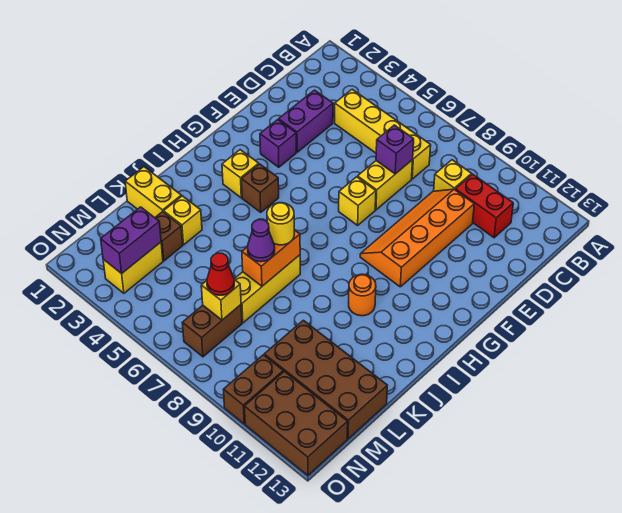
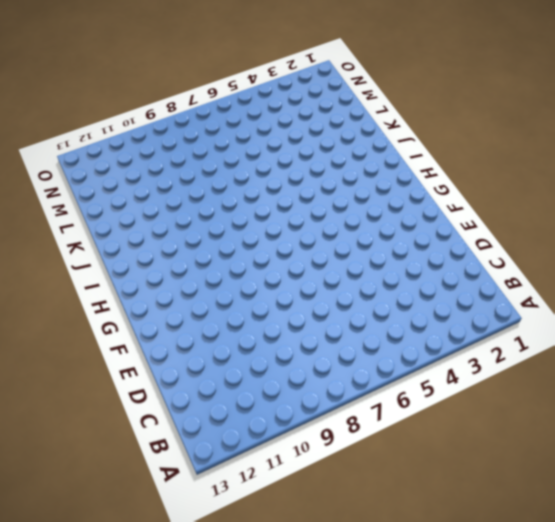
none -> yellow 1x4 brick [335,89,431,179]
none -> yellow 1x1 brick [434,160,472,191]
none -> red 1x2 brick [455,174,513,238]

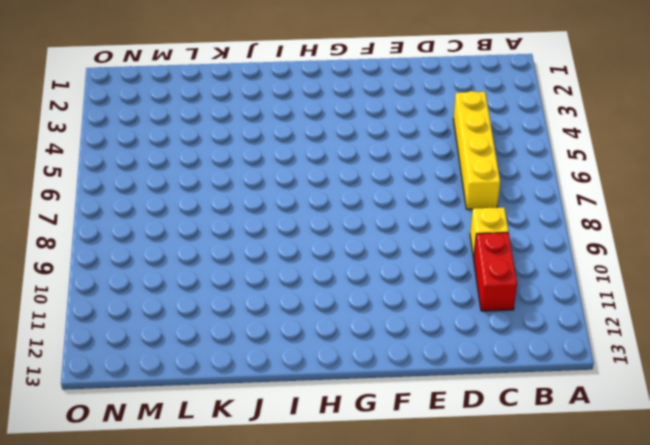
none -> purple 1x2 brick [279,90,333,152]
none -> yellow 1x2 brick [358,160,413,210]
none -> orange 2x4 slope [360,189,474,287]

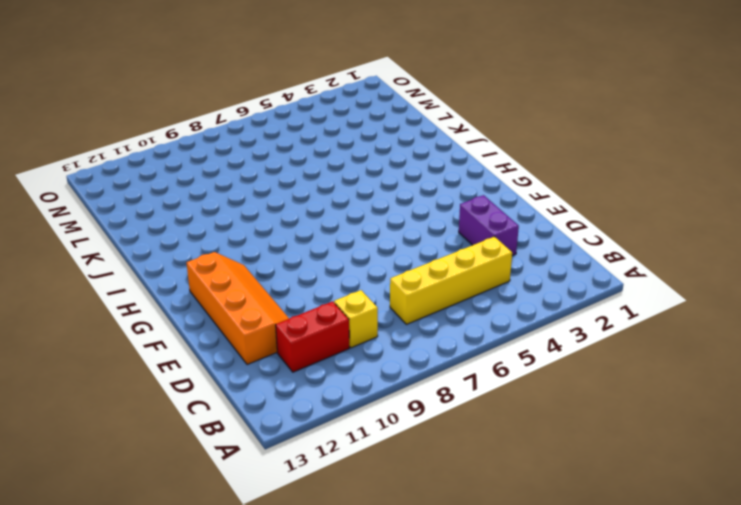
orange 2x4 slope [186,252,289,365] -> orange 2x4 slope moved to [360,189,474,287]
none -> yellow 1x2 brick [358,160,413,210]
none -> purple 1x1 brick [260,120,296,167]
none -> yellow 1x1 brick [339,177,376,225]

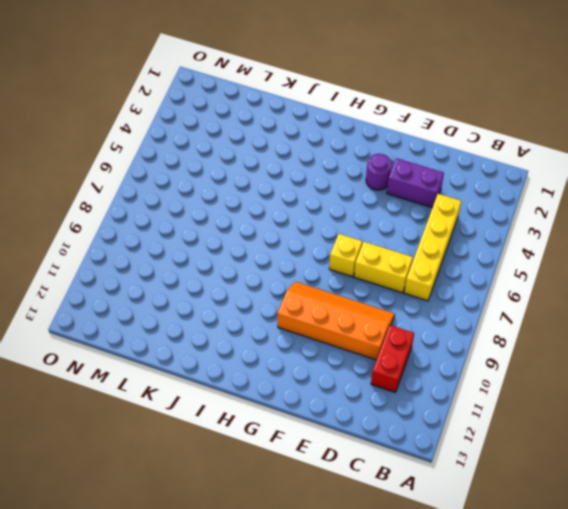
purple 1x1 round brick [366,154,392,190] -> purple 1x1 brick [260,120,296,167]
none -> yellow 1x1 brick [434,160,472,191]
none -> yellow 1x1 brick [222,150,259,198]
none -> brown 1x1 brick [242,164,279,212]

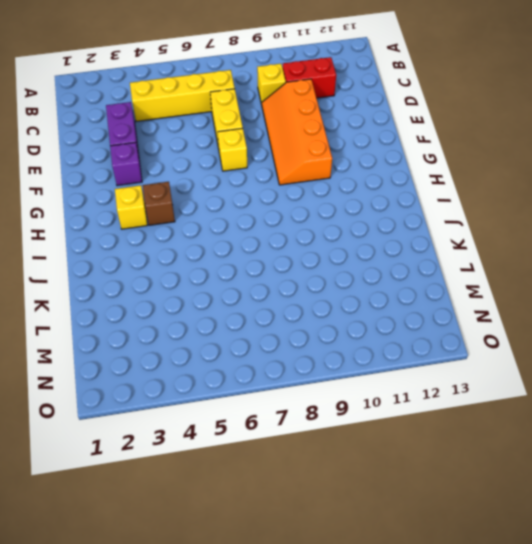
none -> orange 1x1 round brick [349,274,376,316]
none -> yellow 1x3 brick [234,255,300,323]
none -> yellow 1x2 brick [125,167,181,218]

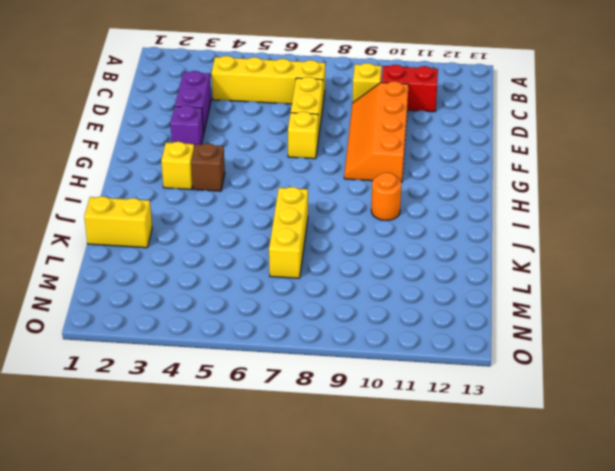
none -> yellow 1x1 brick [164,196,202,245]
none -> brown 1x1 brick [155,212,183,261]
none -> brown 2x4 brick [264,320,387,439]

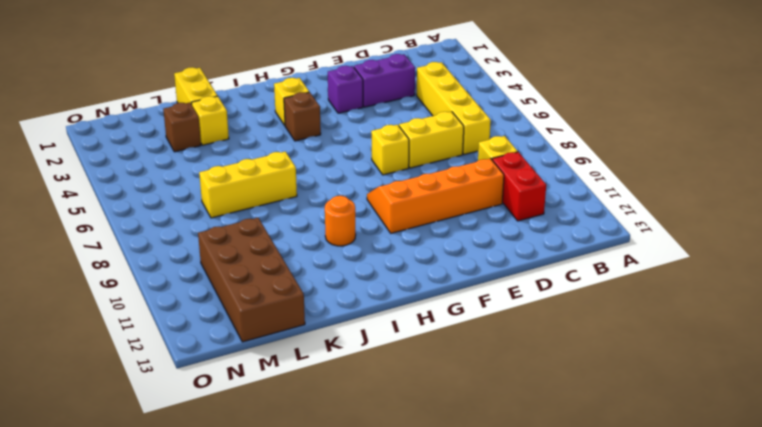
none -> yellow 1x2 brick [103,242,163,293]
none -> brown 1x2 brick [182,305,242,357]
none -> brown 1x2 brick [223,355,283,424]

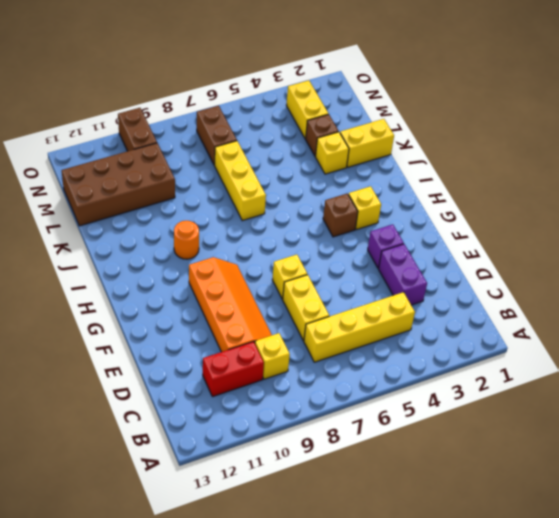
none -> brown 2x3 brick [244,371,348,475]
none -> purple 1x1 brick [376,125,414,174]
none -> orange 1x2 brick [242,230,300,286]

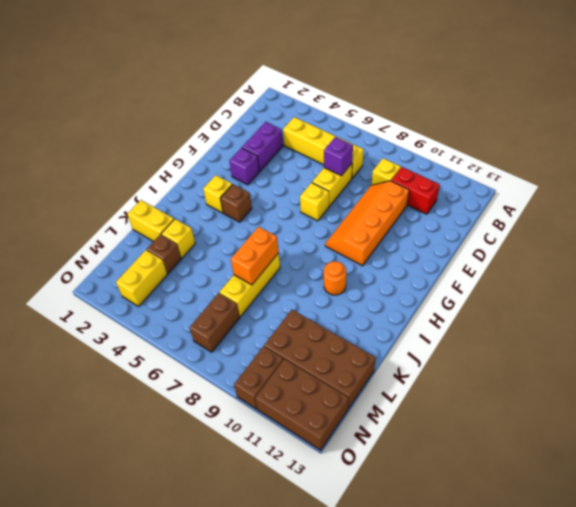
none -> purple 1x2 brick [101,207,161,274]
none -> yellow 1x1 brick [201,280,241,320]
none -> yellow 1x1 round brick [267,203,294,245]

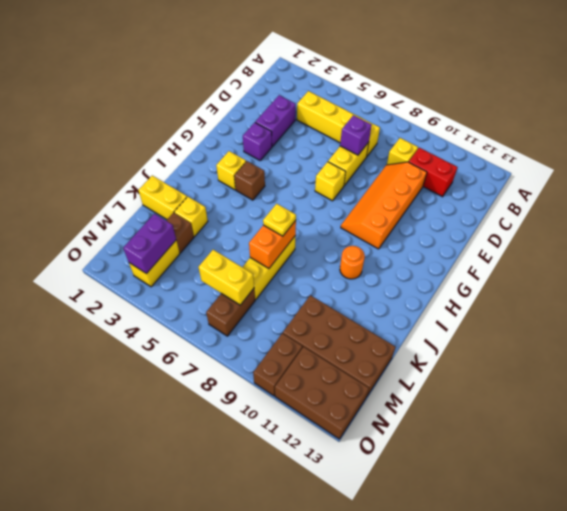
yellow 1x1 plate [263,204,296,236] -> yellow 1x1 round brick [267,203,294,245]
yellow 1x2 brick [199,250,254,305] -> yellow 1x1 brick [201,280,241,320]
none -> purple 1x1 cone [248,220,275,262]
none -> red 1x1 cone [207,253,234,295]

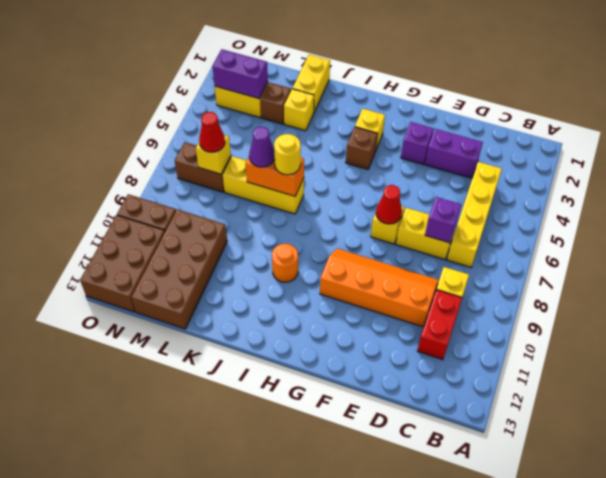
red 1x1 cone [376,185,402,224] -> none

